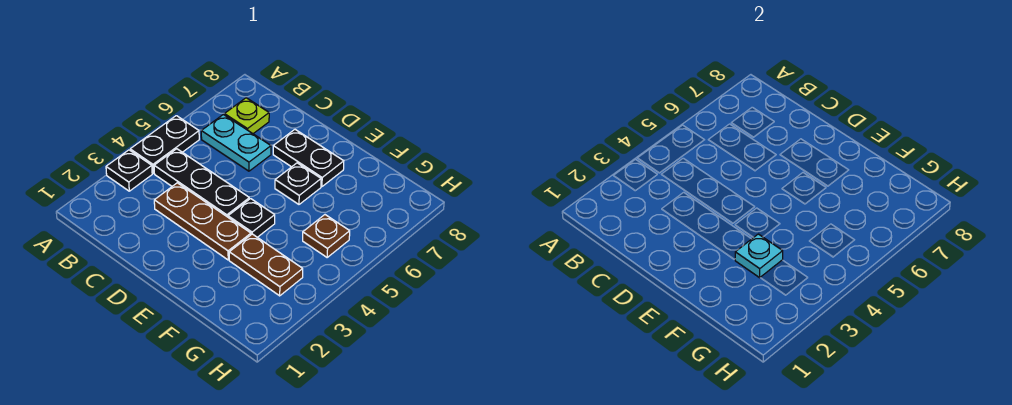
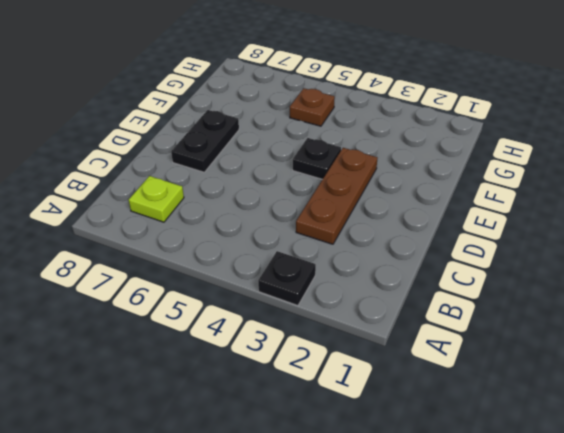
none -> black 1x2 plate [130,116,199,173]
none -> black 1x3 plate [154,149,249,217]
none -> cyan 1x2 plate [201,115,271,171]

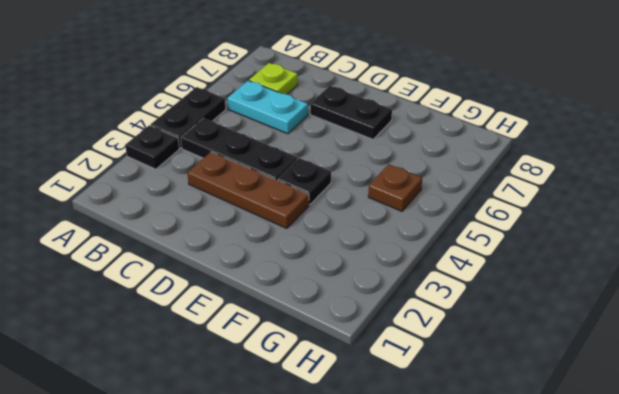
none -> black 1x1 plate [275,163,321,204]
none -> brown 1x2 plate [229,234,303,296]
none -> cyan 1x1 plate [735,234,783,278]

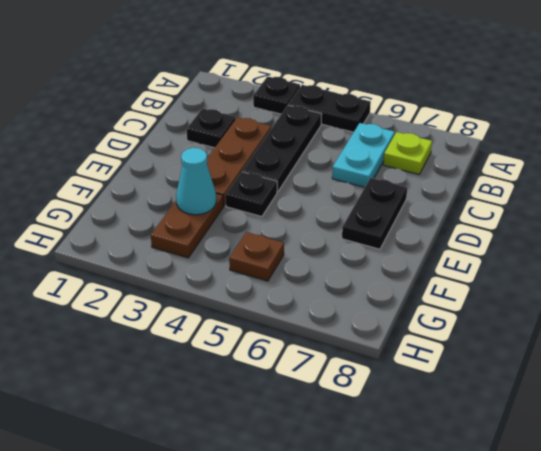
black 1x1 plate [187,108,236,148] -> black 1x1 plate moved to [275,163,321,204]
cyan 1x1 cone [176,148,216,215] -> cyan 1x1 plate [735,234,783,278]

